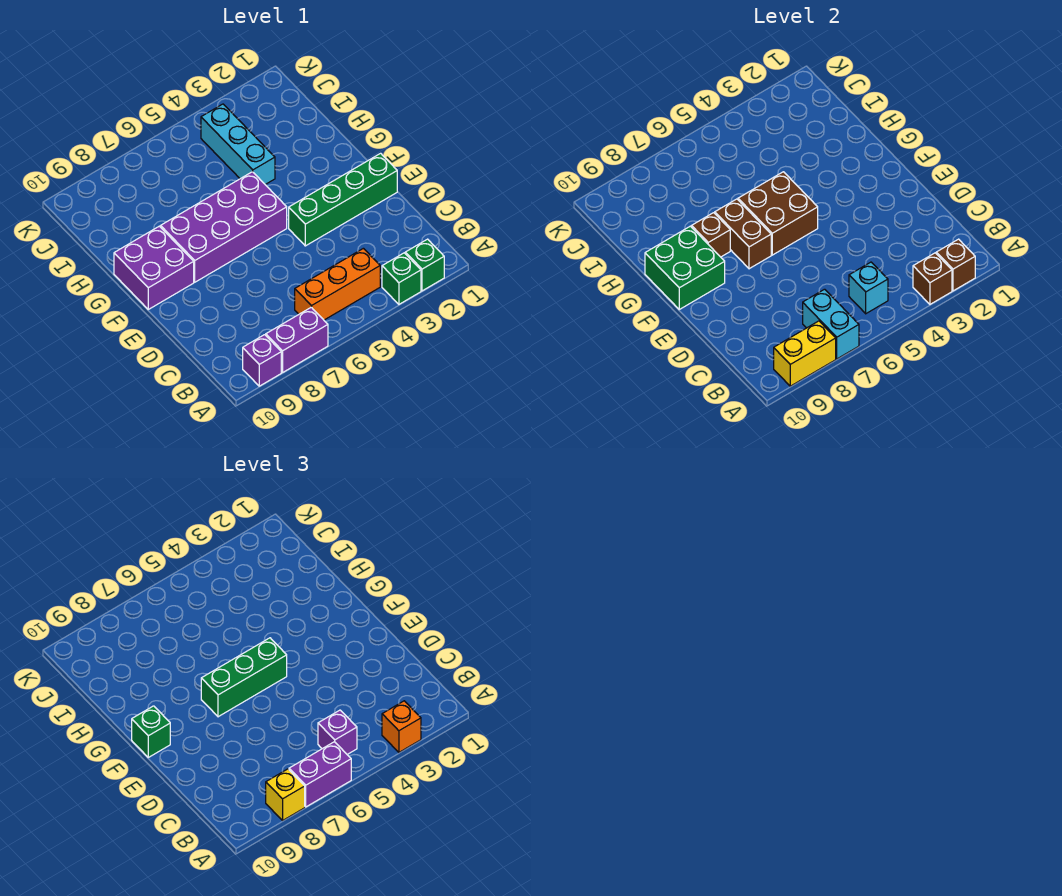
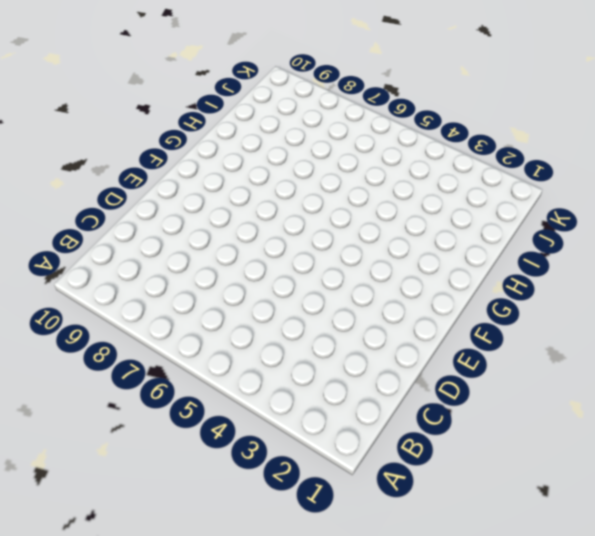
none -> green 1x1 brick [405,239,444,291]
none -> green 1x1 brick [382,253,421,304]
none -> purple 1x2 brick [266,307,328,372]

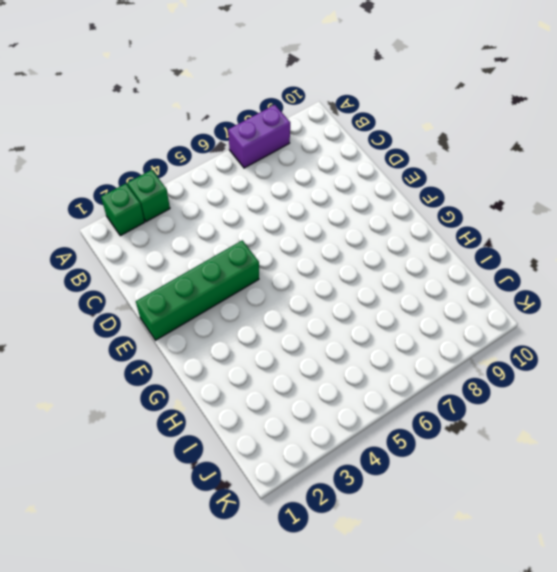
none -> purple 1x1 brick [243,335,281,386]
none -> orange 1x3 brick [295,248,380,320]
none -> purple 2x4 brick [161,172,287,282]

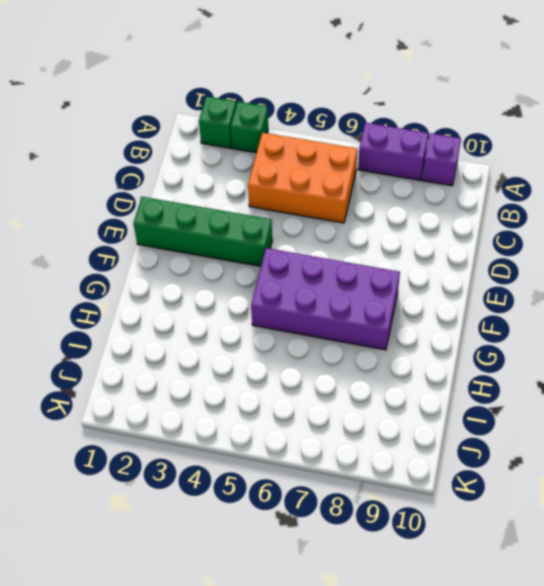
orange 2x3 brick [248,133,357,223] -> orange 1x3 brick [295,248,380,320]
none -> purple 2x2 brick [114,226,194,309]
none -> cyan 1x3 brick [201,104,275,184]
none -> brown 1x1 brick [936,239,975,291]

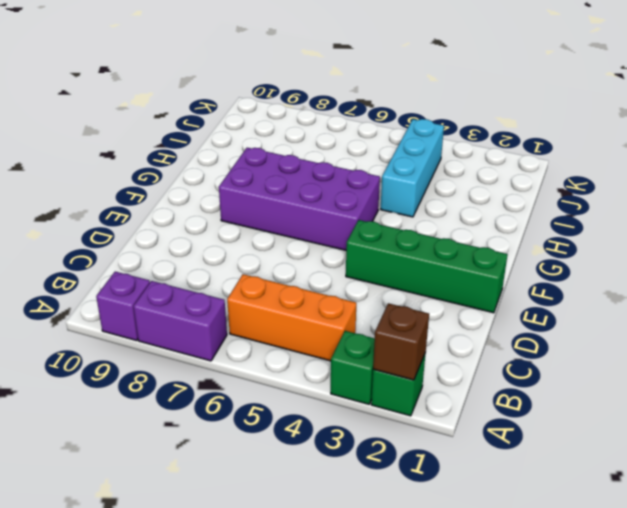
none -> purple 2x2 brick [114,226,194,309]
none -> brown 1x1 brick [913,253,952,304]
none -> cyan 1x2 brick [803,289,859,359]

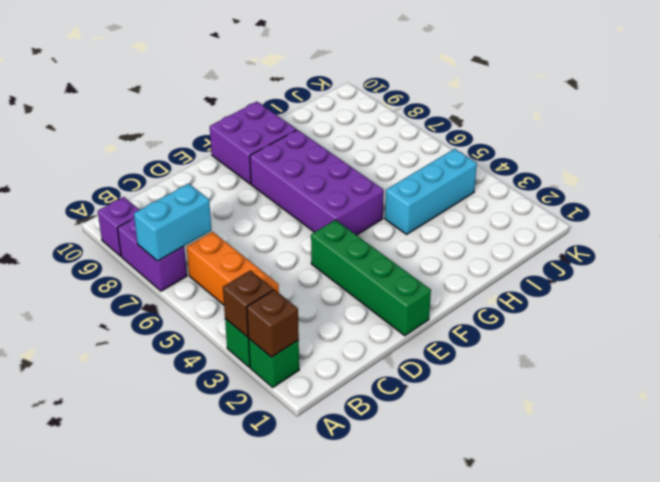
none -> yellow 1x2 brick [774,321,836,386]
none -> cyan 1x1 brick [849,262,888,314]
none -> brown 2x2 brick [738,172,818,255]

